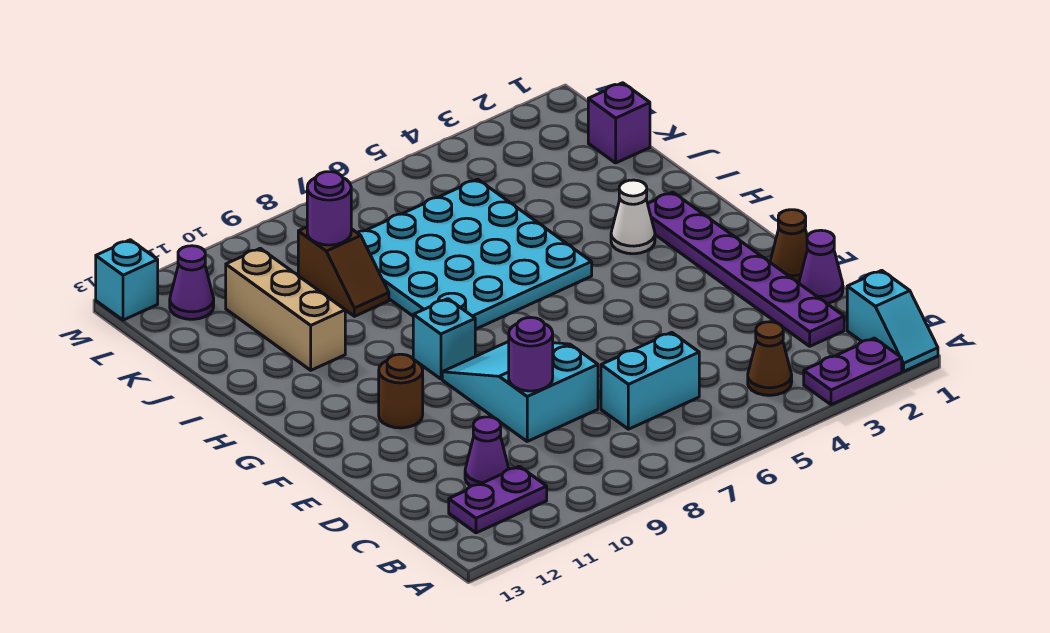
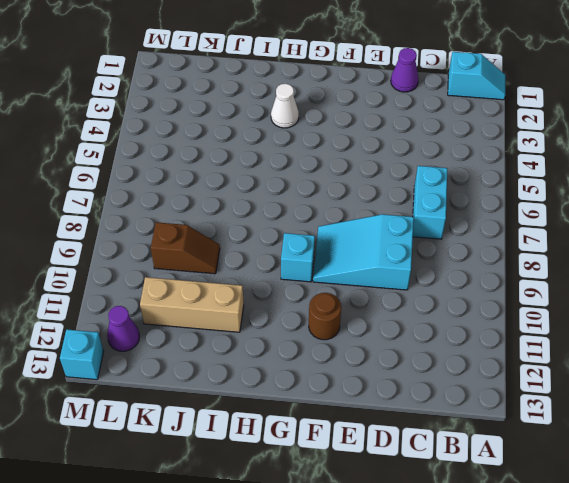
none -> purple 1x2 plate [804,338,902,405]
none -> brown 1x1 cone [748,322,792,395]
none -> purple 1x2 plate [449,466,547,533]

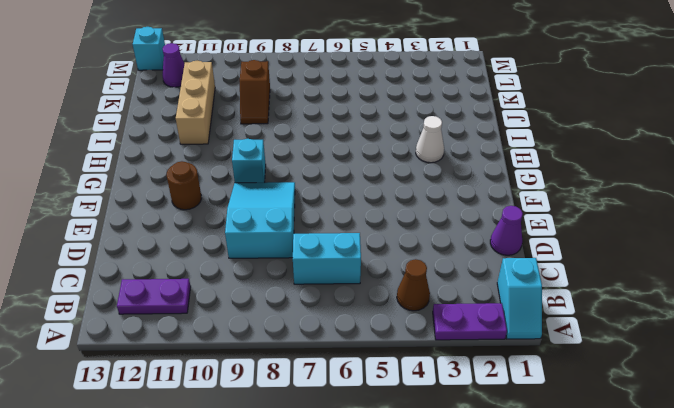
none -> purple 1x6 plate [648,192,844,346]
none -> purple 1x1 cone [465,417,509,486]
none -> brown 1x1 cone [770,210,807,283]

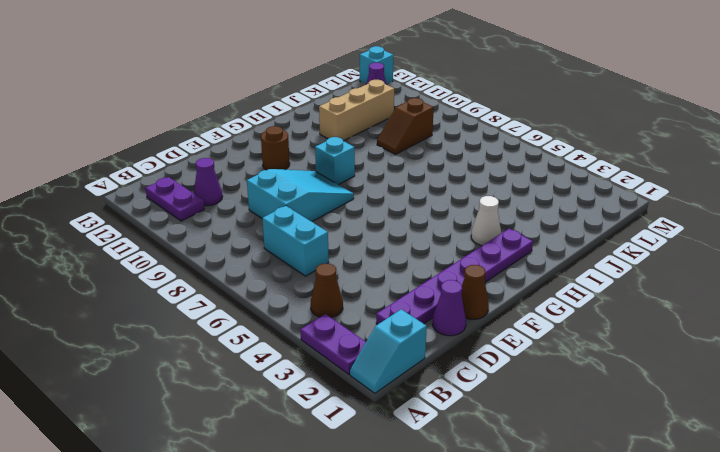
none -> cyan 4x4 plate [357,179,592,329]
none -> purple 1x1 brick [588,83,650,163]
none -> purple 1x1 round brick [509,318,553,391]

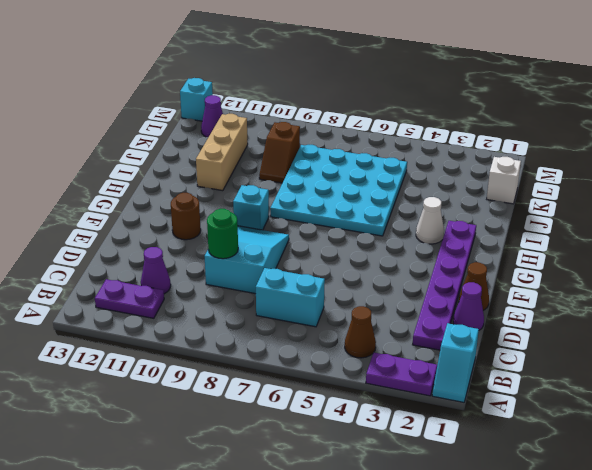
green 1x1 round brick [207,209,238,259] -> purple 1x1 round brick [509,318,553,391]
white 1x1 brick [487,157,521,204] -> purple 1x1 brick [588,83,650,163]
none -> purple 1x1 round brick [307,172,351,245]

